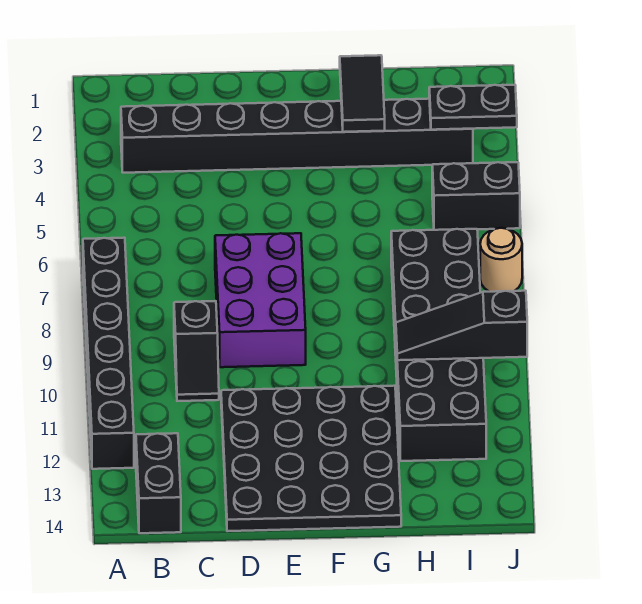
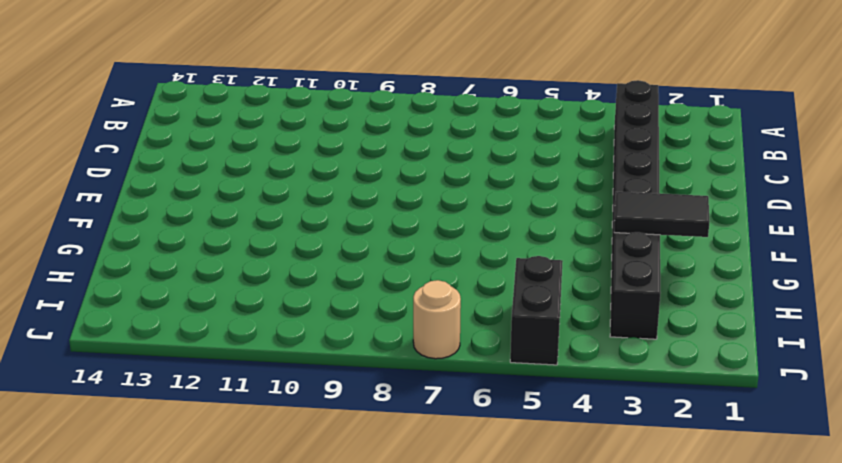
none -> black 1x6 brick [83,238,134,469]
none -> black 1x2 brick [136,433,181,533]
none -> black 1x2 slope [174,301,219,401]

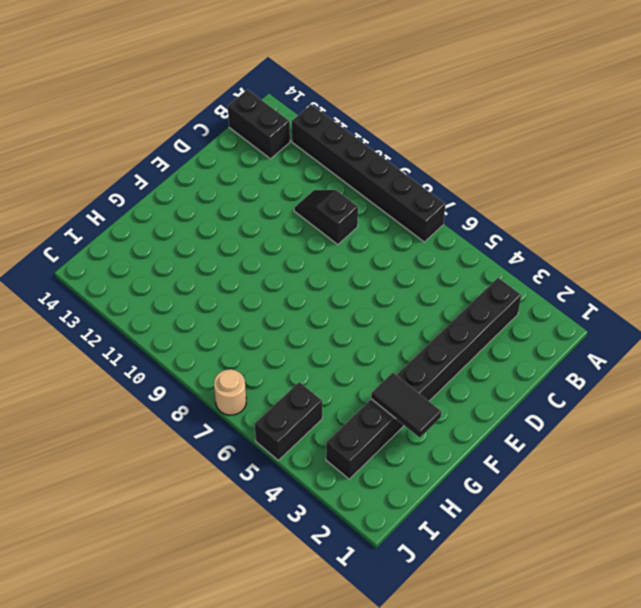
none -> purple 2x3 brick [215,233,306,367]
none -> black 4x4 plate [221,386,401,531]
none -> black 2x6 brick [391,229,486,461]

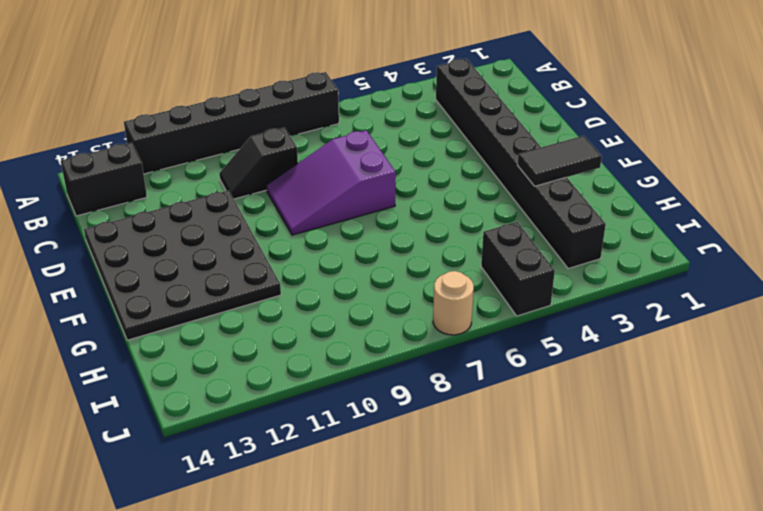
purple 2x3 slope [266,130,396,235] -> purple 2x3 brick [215,233,306,367]
none -> black 2x6 brick [391,229,486,461]
none -> black 1x3 slope [396,291,527,360]
none -> black 1x2 plate [429,85,517,130]

